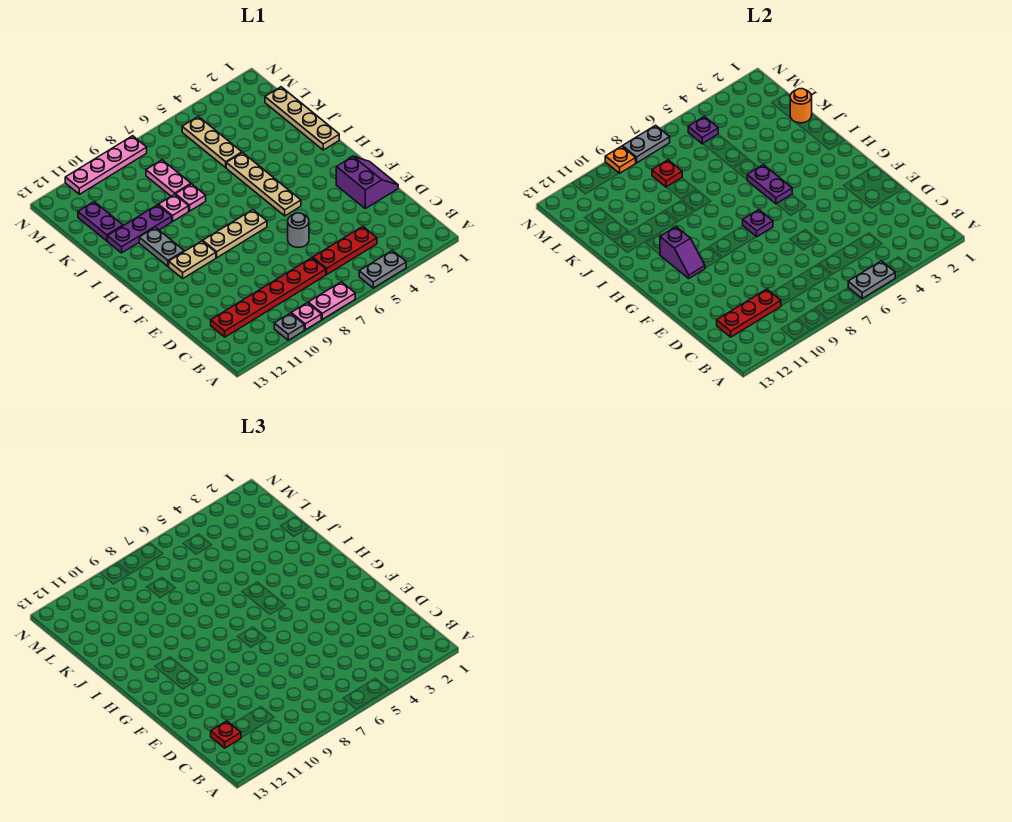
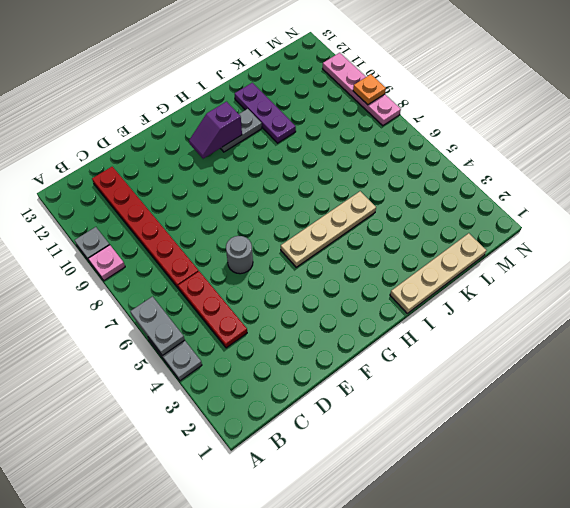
none -> pink 1x2 plate [308,282,355,319]
none -> purple 2x2 slope [336,157,398,209]
none -> tan 1x3 plate [203,210,267,258]
none -> tan 1x2 plate [169,241,216,278]

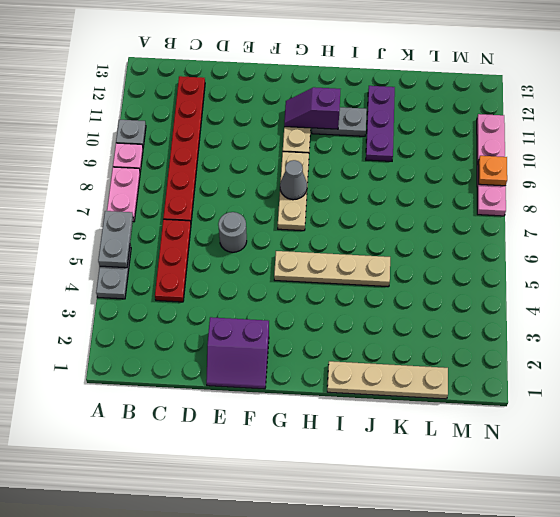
grey 1x1 cone [280,160,307,200] -> none
none -> pink 1x1 plate [175,184,206,211]
none -> pink 1x1 plate [158,194,189,222]
none -> tan 1x3 plate [182,117,242,168]
none -> pink 1x2 plate [146,160,191,196]

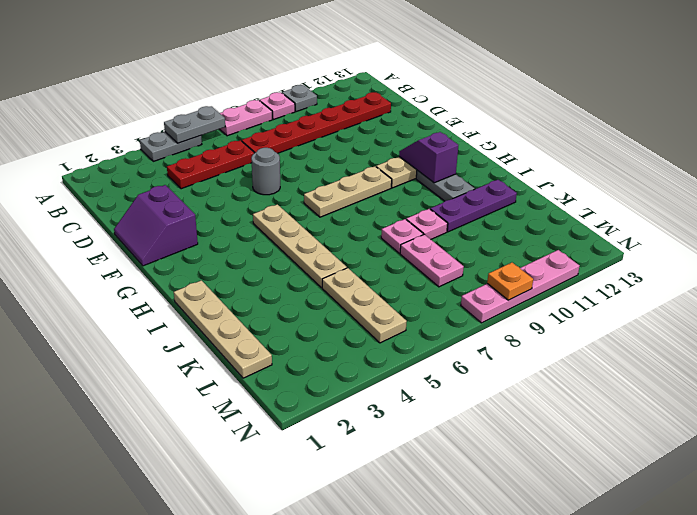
none -> purple 1x2 plate [78,202,123,241]
none -> red 1x3 plate [717,289,781,337]
none -> purple 1x1 plate [743,210,773,237]
none -> purple 1x2 plate [747,165,792,204]

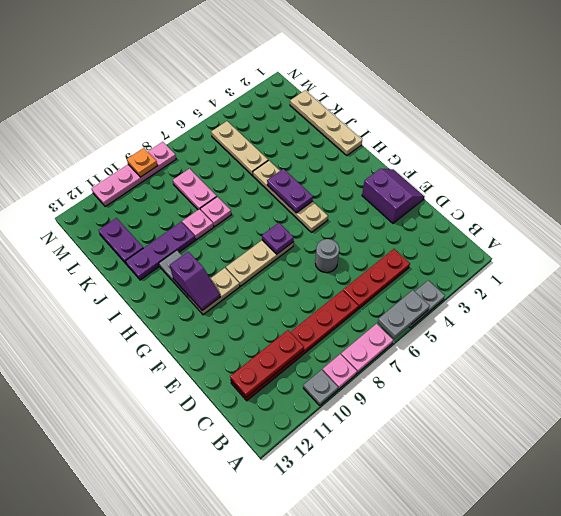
none -> orange 1x1 round brick [790,89,812,123]
none -> red 1x1 plate [652,160,682,187]
none -> purple 1x1 plate [688,117,718,144]
none -> grey 1x2 plate [622,125,670,163]

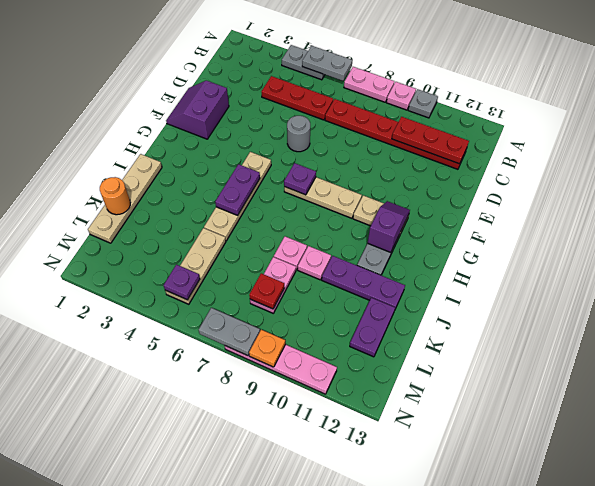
none -> red 1x1 plate [211,721,241,748]

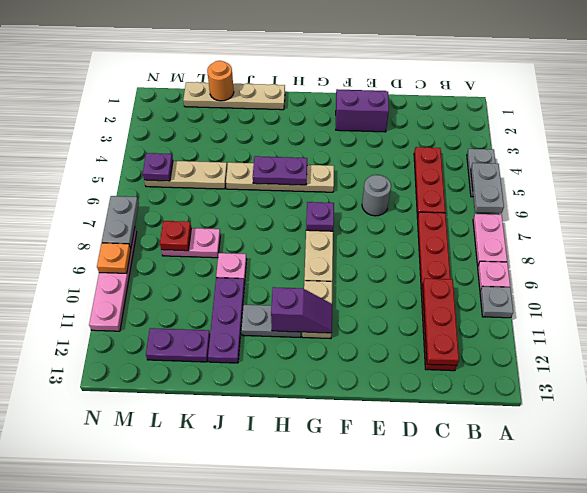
none -> pink 1x1 plate [175,184,206,211]
none -> red 1x1 plate [211,721,241,748]

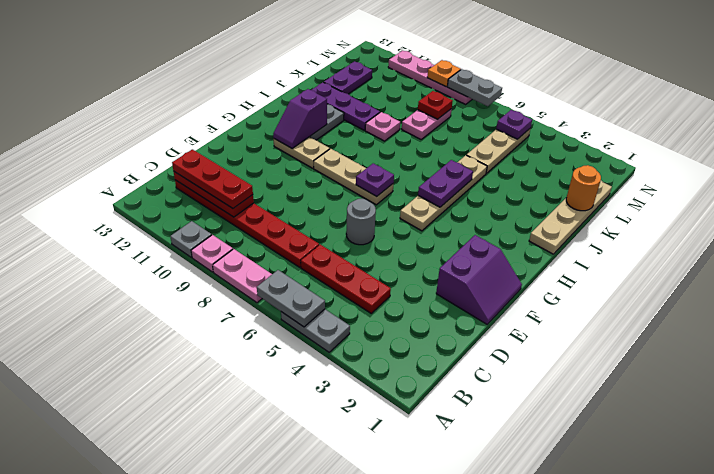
red 1x3 plate [172,149,253,208] -> red 1x1 plate [211,721,241,748]
none -> pink 1x1 plate [175,184,206,211]

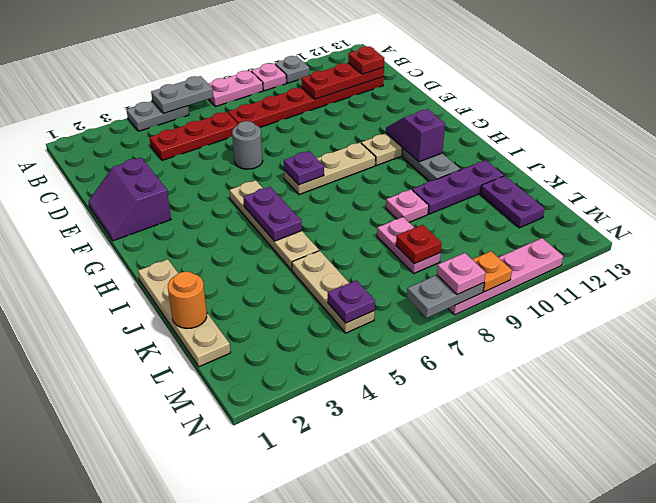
pink 1x1 plate [437,253,486,295] -> pink 1x1 plate moved to [175,184,206,211]

